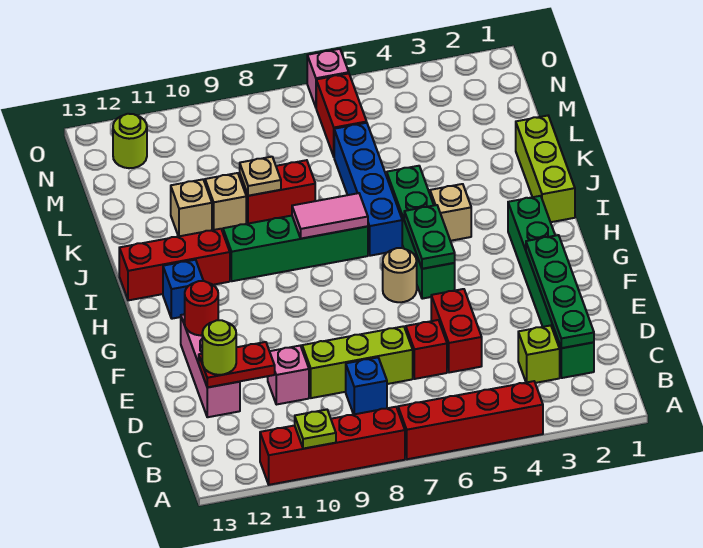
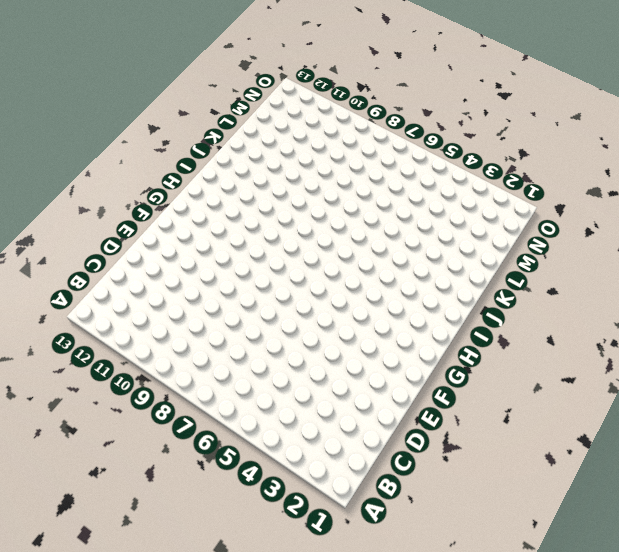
none -> red 1x4 brick [398,381,543,459]
none -> red 1x4 brick [260,407,405,485]
none -> green 1x6 brick [508,196,594,378]
none -> lime 1x1 brick [518,325,560,383]

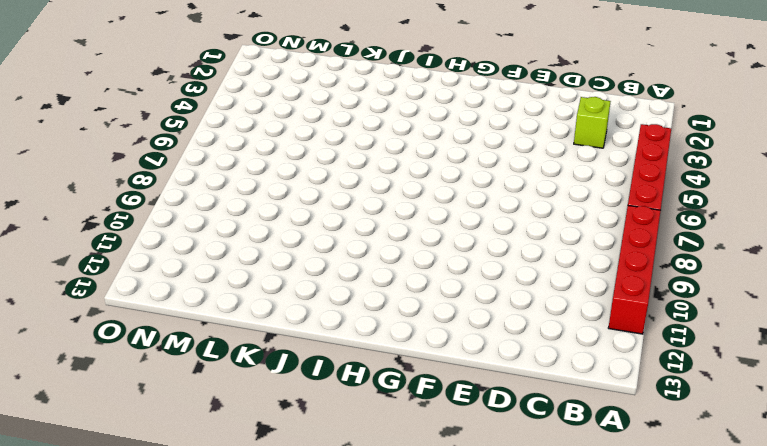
none -> green 1x6 brick [508,196,594,378]
none -> blue 1x1 brick [346,358,387,415]
none -> red 1x2 brick [431,289,482,373]
none -> red 1x1 brick [406,320,447,379]

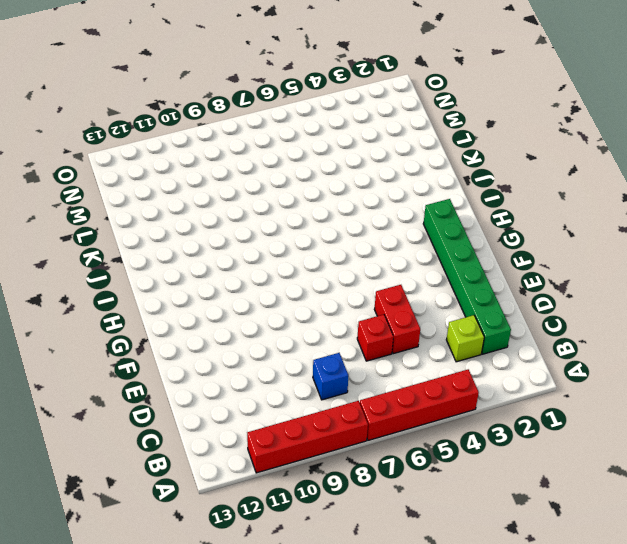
none -> lime 1x3 brick [302,326,413,398]
none -> pink 1x1 brick [268,346,309,405]
none -> pink 1x3 brick [181,314,240,417]
none -> green 1x4 brick [387,166,455,299]

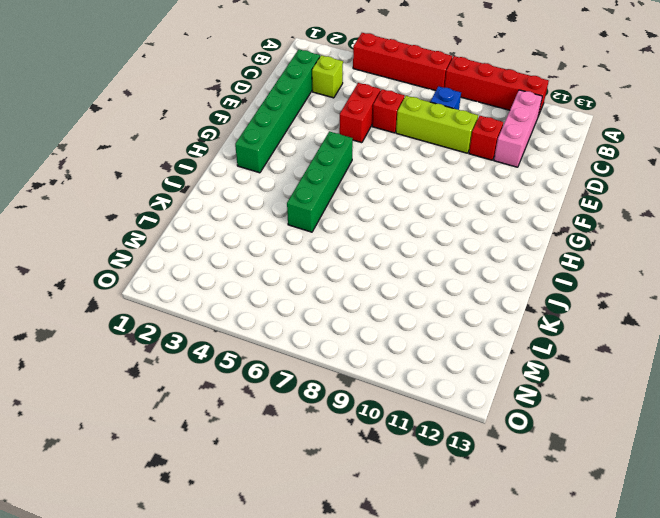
pink 1x3 brick [494,90,542,167] -> pink 1x3 brick moved to [181,314,240,417]
red 1x1 brick [469,116,503,160] -> pink 1x1 brick [268,346,309,405]
none -> tan 1x1 round brick [383,248,417,302]
none -> blue 1x1 brick [163,260,203,319]
none -> lime 1x3 brick [516,116,575,222]
none -> tan 1x1 brick [430,184,471,241]

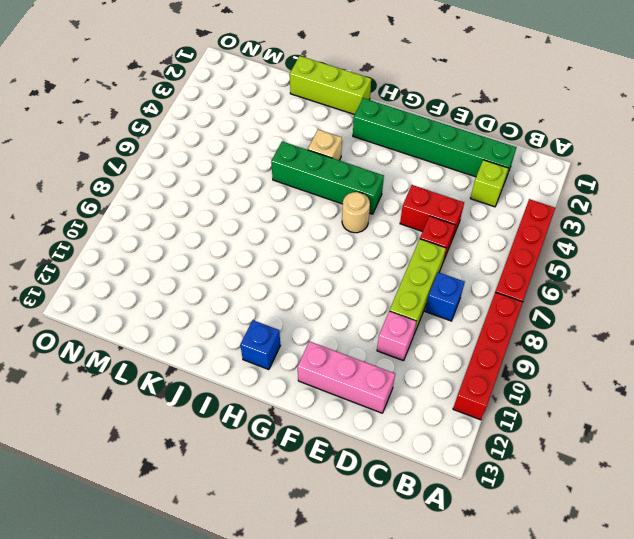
none -> blue 1x4 brick [334,123,402,256]
none -> green 1x4 brick [223,216,368,281]
none -> red 1x3 brick [119,229,230,300]
none -> red 1x2 brick [240,160,315,224]

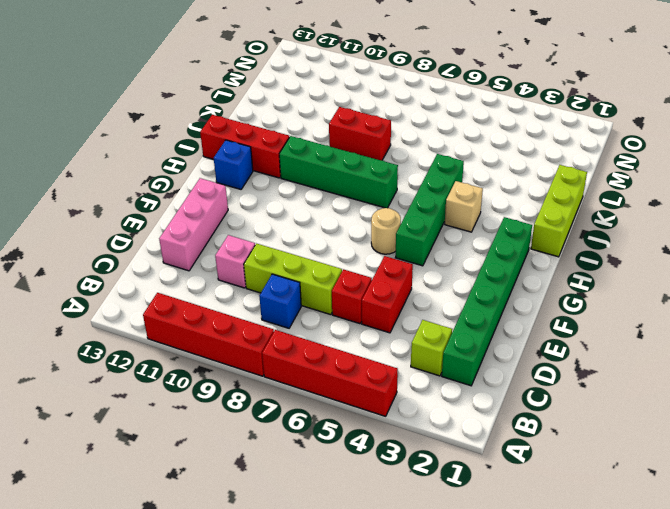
none -> blue 1x4 brick [334,123,402,256]
none -> tan 1x1 brick [205,173,246,230]
none -> tan 1x1 brick [171,179,212,236]
none -> red 1x2 brick [316,74,367,156]

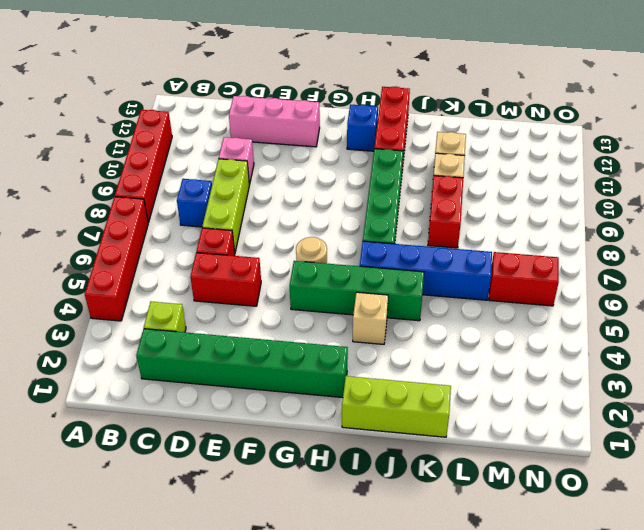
none -> lime 1x1 round brick [113,114,147,168]
none -> pink 1x1 brick [307,49,349,107]
none -> lime 1x1 plate [295,410,336,449]
none -> green 1x4 plate [526,235,594,348]

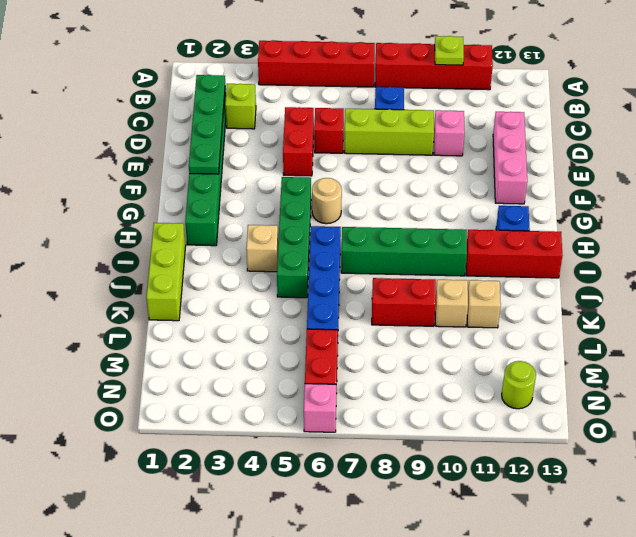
none -> red 1x2 plate [199,342,275,387]
none -> red 1x1 round brick [185,281,218,335]
none -> green 1x2 plate [404,205,455,269]
none -> pink 1x2 tile [292,193,368,239]

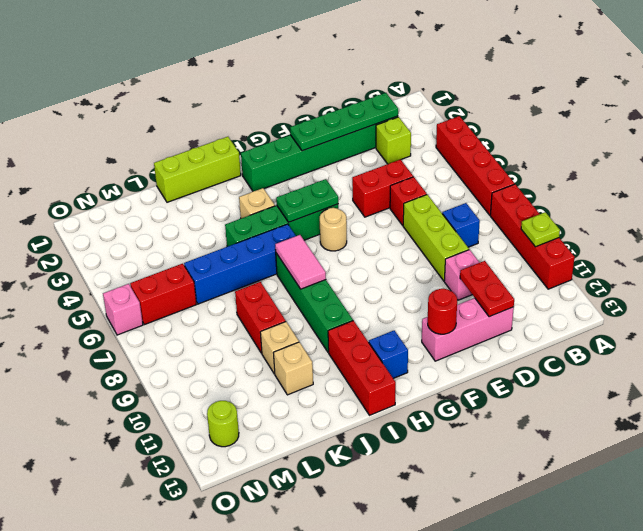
none -> tan 1x1 plate [240,157,281,196]
none -> lime 1x1 round brick [202,320,236,375]

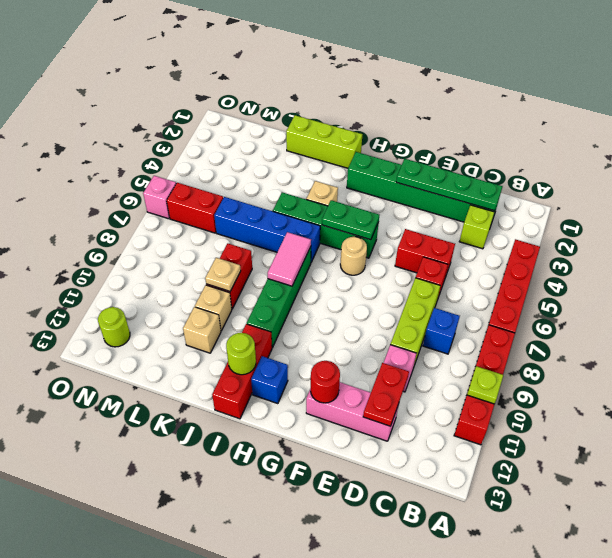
lime 1x1 round brick [226,333,256,375] -> lime 1x1 round brick moved to [202,320,236,375]

